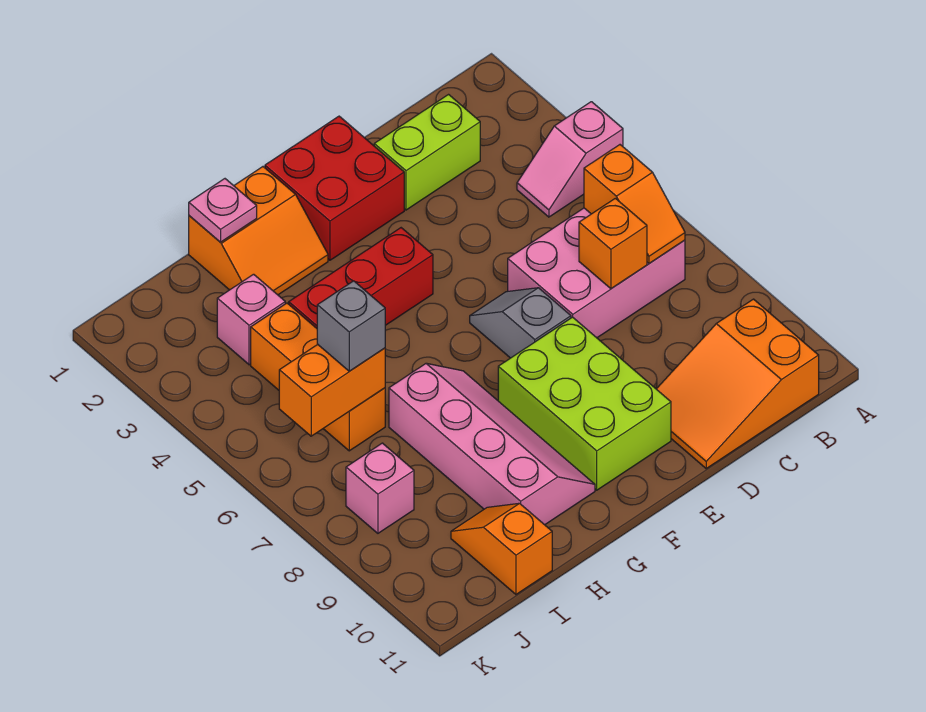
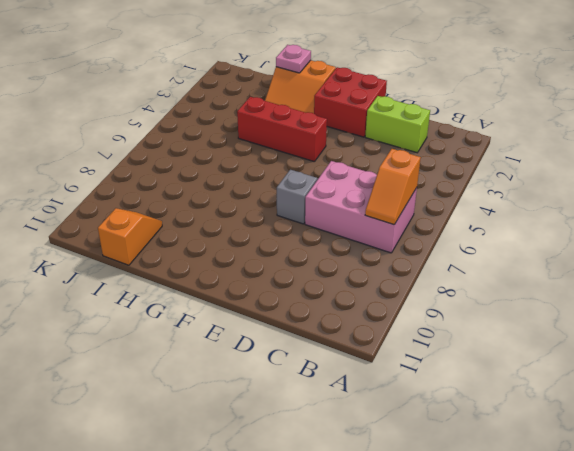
none -> pink 1x2 slope [517,102,623,217]
none -> orange 2x3 slope [657,299,819,468]
none -> lime 2x3 brick [498,317,671,490]

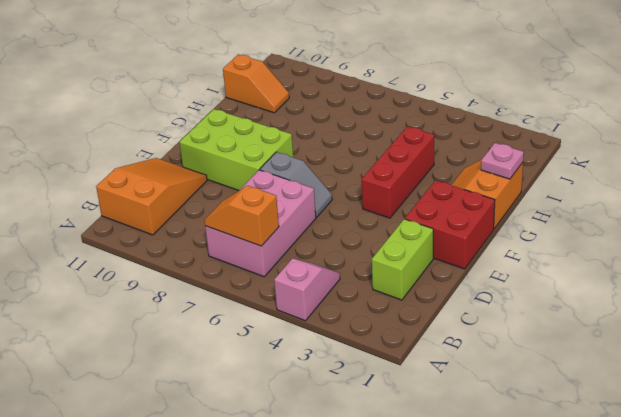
none -> pink 2x4 slope [389,363,595,525]
none -> pink 1x1 brick [217,274,285,365]
none -> orange 1x3 brick [251,303,385,451]

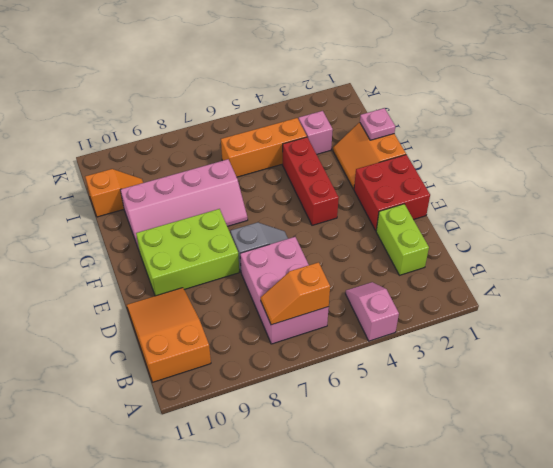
none -> pink 1x1 brick [346,443,414,533]
none -> orange 1x1 brick [579,198,647,289]
none -> orange 1x2 brick [279,345,385,436]

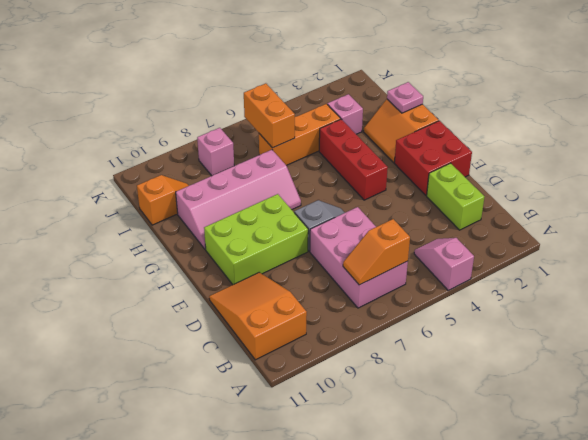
none -> orange 1x1 brick [579,198,647,289]
none -> grey 1x1 brick [317,281,385,371]

